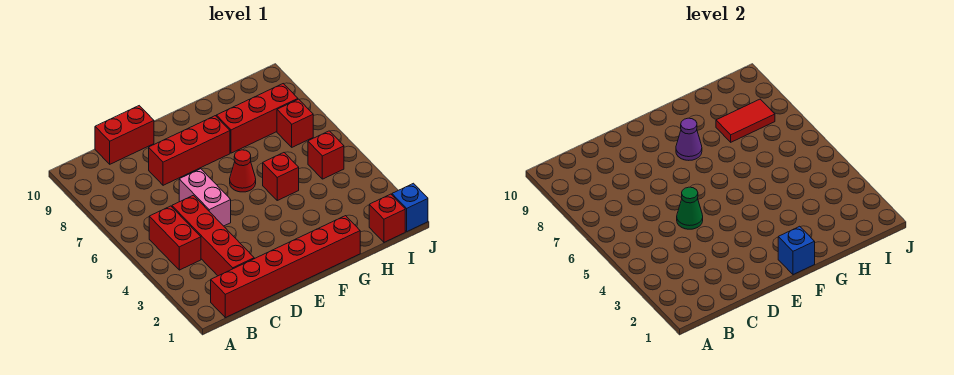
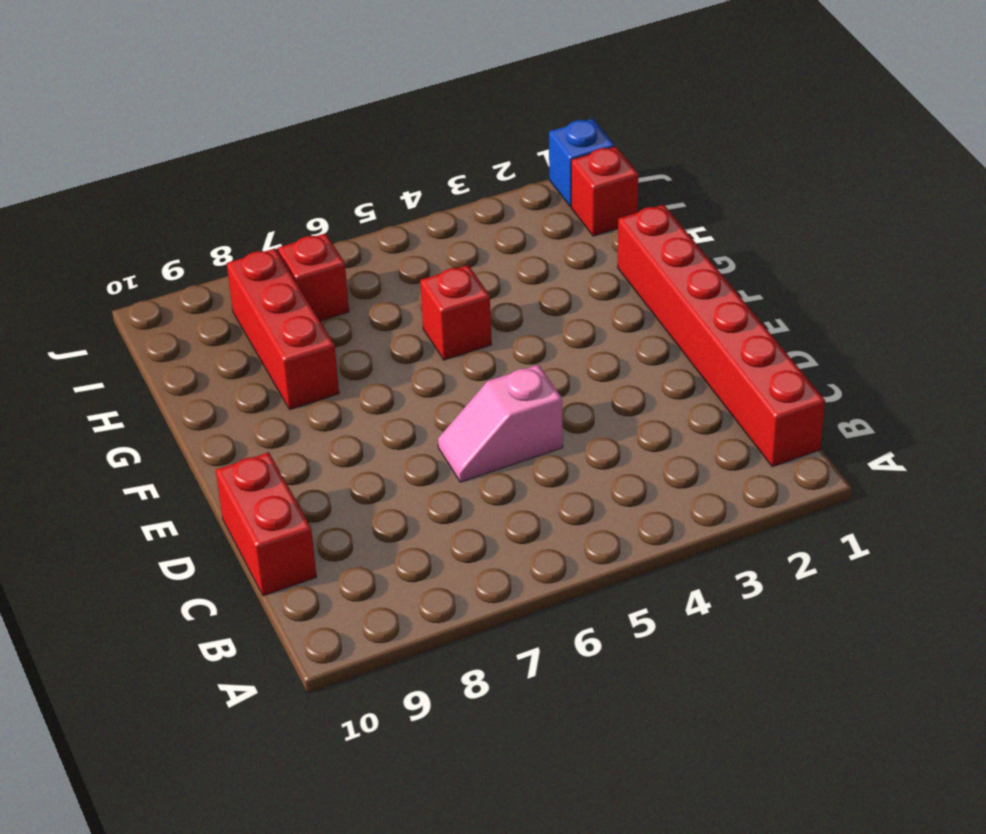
pink 1x2 slope [438,365,563,482] -> pink 1x2 brick [179,169,231,226]
none -> red 1x2 brick [149,206,201,270]
none -> red 1x4 brick [172,195,254,276]
none -> red 1x3 brick [149,116,230,185]

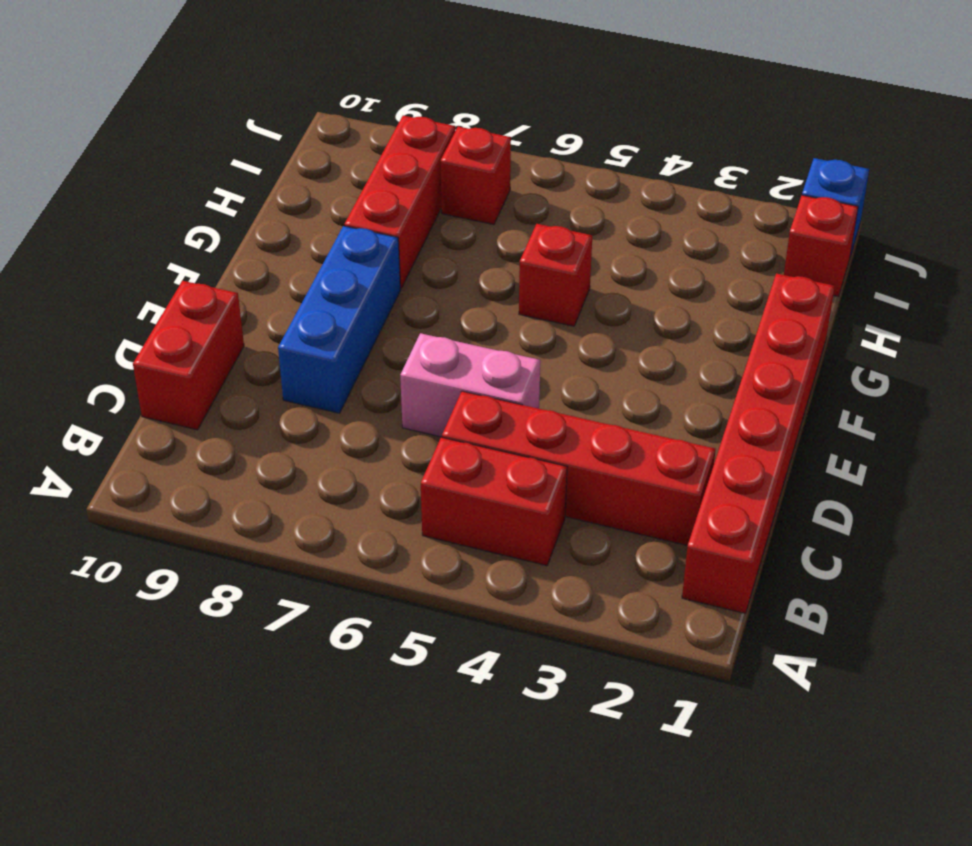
blue 1x3 brick [278,226,400,413] -> red 1x3 brick [149,116,230,185]
none -> red 1x1 cone [230,150,256,192]
none -> red 1x1 brick [308,131,344,179]
none -> green 1x1 cone [677,187,703,229]

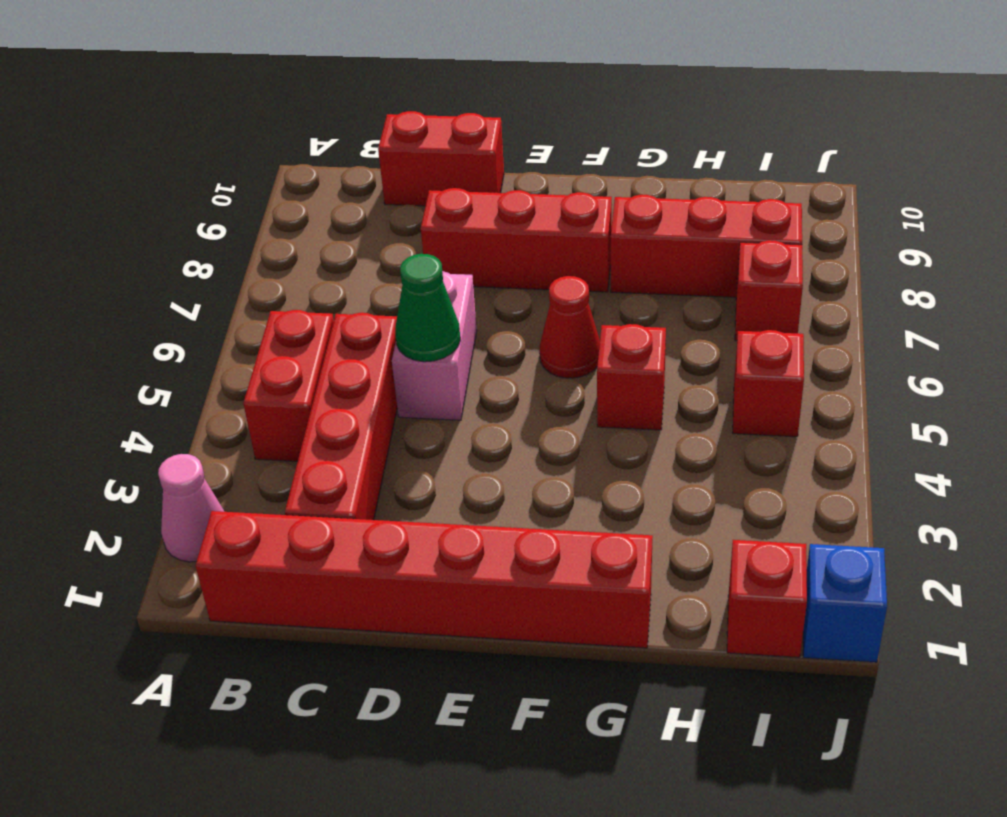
pink 1x1 cone [158,454,225,562] -> none
none -> blue 1x1 brick [778,226,815,275]
none -> purple 1x1 cone [676,118,702,160]
none -> red 1x2 tile [716,99,775,142]

